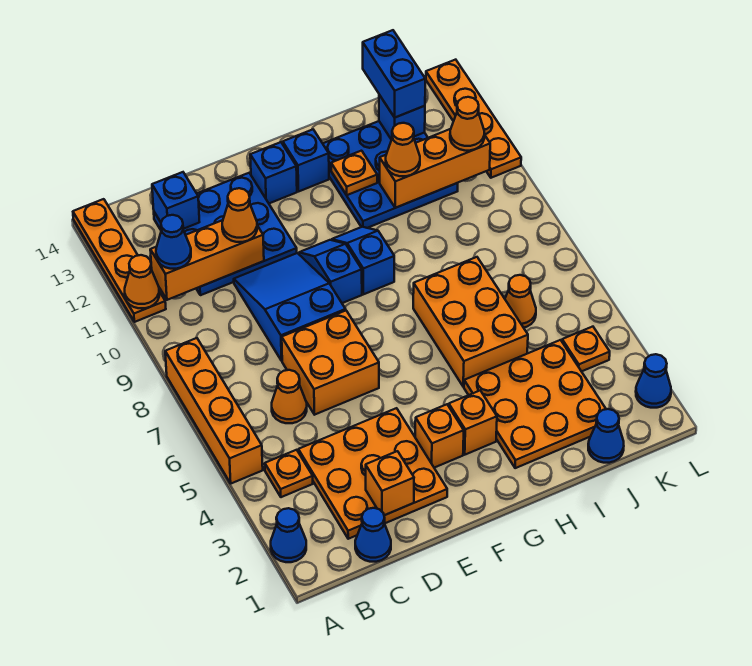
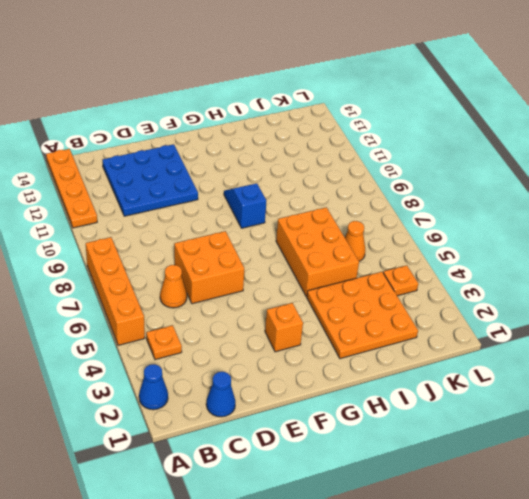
none -> orange 3x3 plate [298,408,447,539]
none -> blue 2x3 slope [234,253,346,361]
none -> blue 1x2 slope [299,240,362,303]
none -> blue 1x1 brick [250,142,297,203]

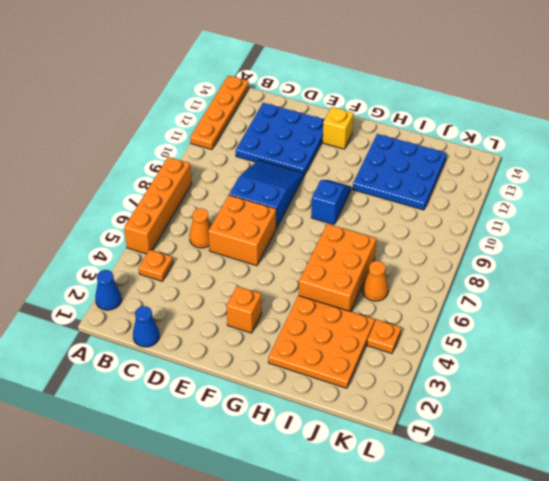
yellow 1x1 brick [323,107,354,149] -> blue 1x1 brick [250,142,297,203]
none -> orange 3x3 plate [298,408,447,539]
none -> blue 1x2 slope [299,240,362,303]
none -> orange 1x1 brick [449,391,497,455]
none -> blue 1x1 brick [283,130,329,191]

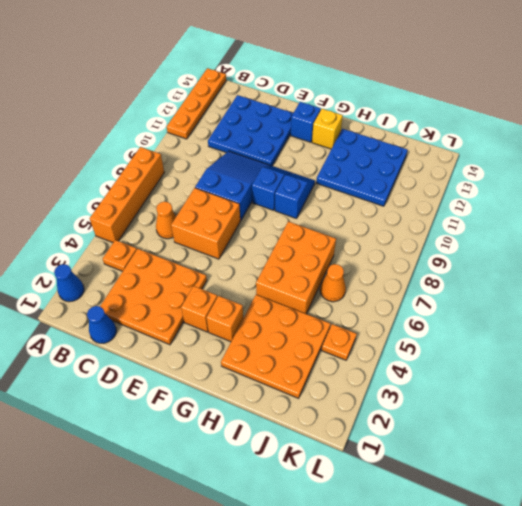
yellow 1x1 brick [312,109,343,149] -> blue 1x1 brick [283,130,329,191]
none -> blue 1x1 cone [588,409,624,463]
none -> blue 1x1 cone [636,354,671,408]
none -> orange 1x4 plate [426,60,521,178]
none -> orange 1x1 cone [125,255,159,308]

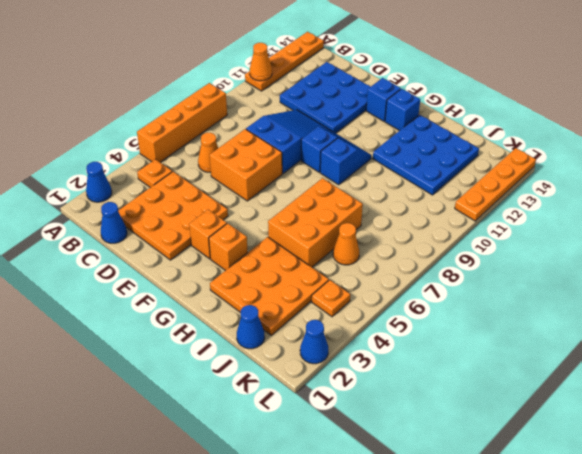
none -> orange 1x3 brick [150,220,264,300]
none -> blue 1x1 brick [152,172,199,229]
none -> orange 1x1 brick [366,451,414,515]
none -> orange 1x1 plate [331,151,377,195]

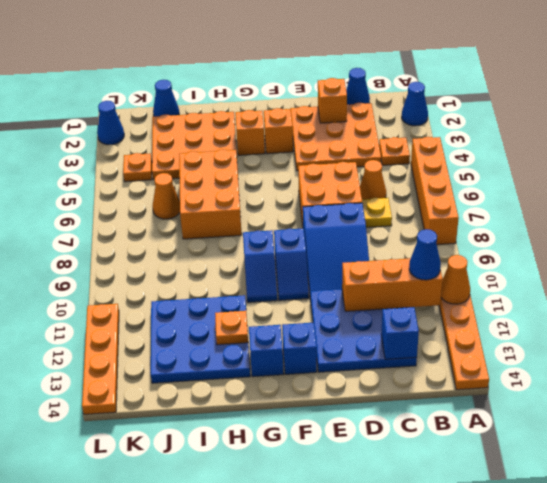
yellow 1x1 plate [362,198,392,227] -> none
none -> orange 1x3 brick [380,129,490,208]
none -> blue 1x1 brick [379,95,425,140]
none -> orange 1x1 cone [222,188,257,242]
none -> orange 1x1 cone [386,123,420,176]

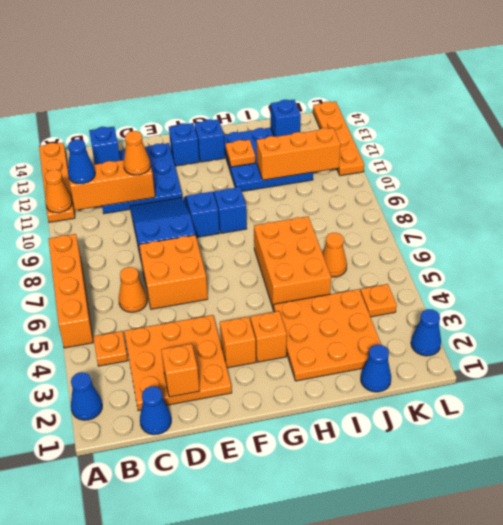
none -> orange 1x1 cone [386,123,420,176]
none -> blue 1x2 brick [363,30,425,117]
none -> orange 1x1 cone [450,97,484,151]

